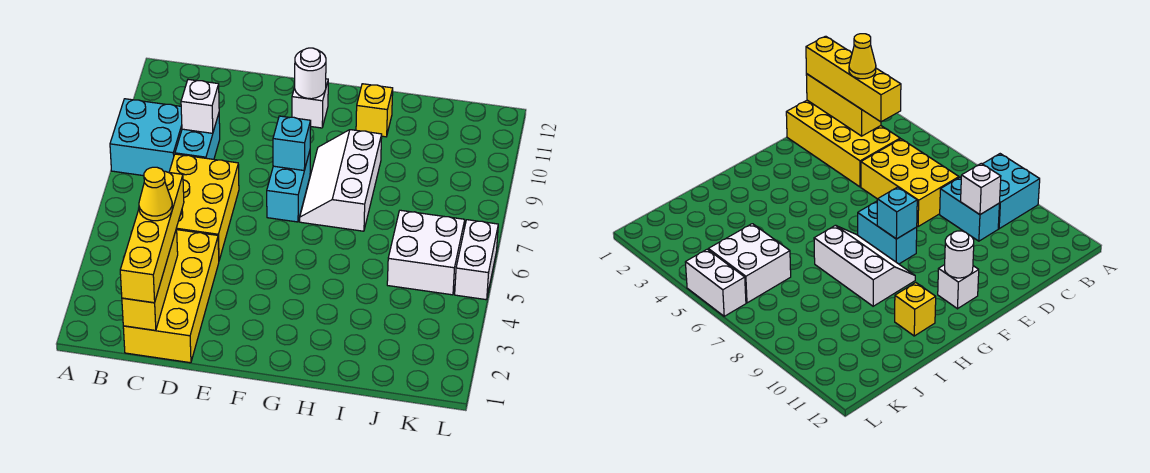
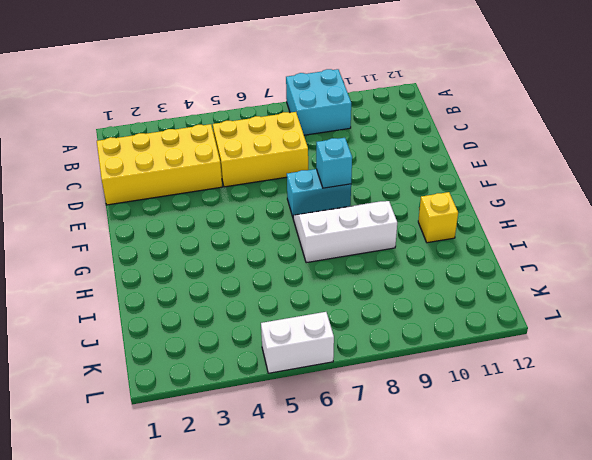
none -> cyan 1x2 brick [175,114,220,159]
none -> white 1x1 brick [292,79,328,128]
none -> white 2x2 brick [387,210,465,295]

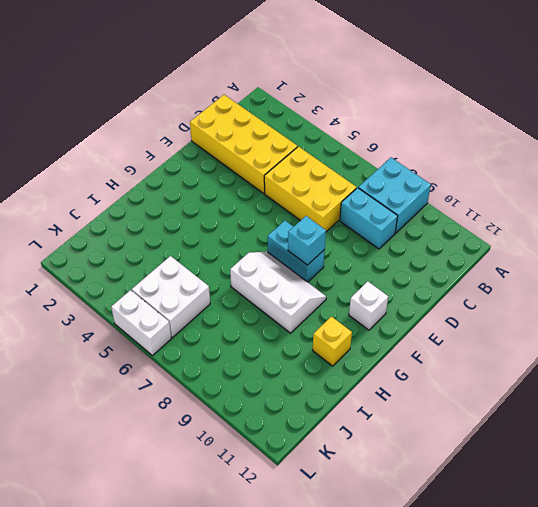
none -> yellow 1x3 brick [122,228,178,331]
none -> white 1x1 brick [181,80,219,133]
none -> white 1x1 round brick [295,48,326,99]

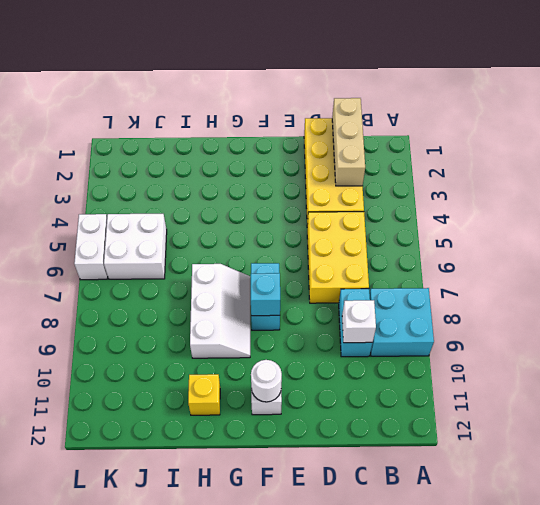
tan 1x3 brick [332,98,365,186] -> yellow 1x3 brick [122,228,178,331]
none -> yellow 1x4 brick [120,171,184,303]
none -> yellow 1x1 cone [139,167,172,221]

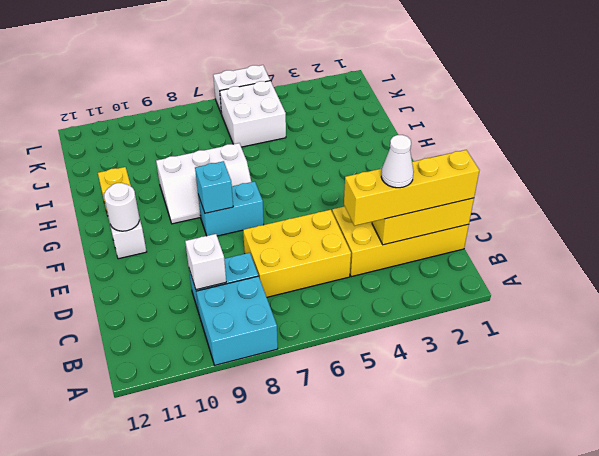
white 1x1 cone [381,135,414,188] -> yellow 1x1 cone [139,167,172,221]

